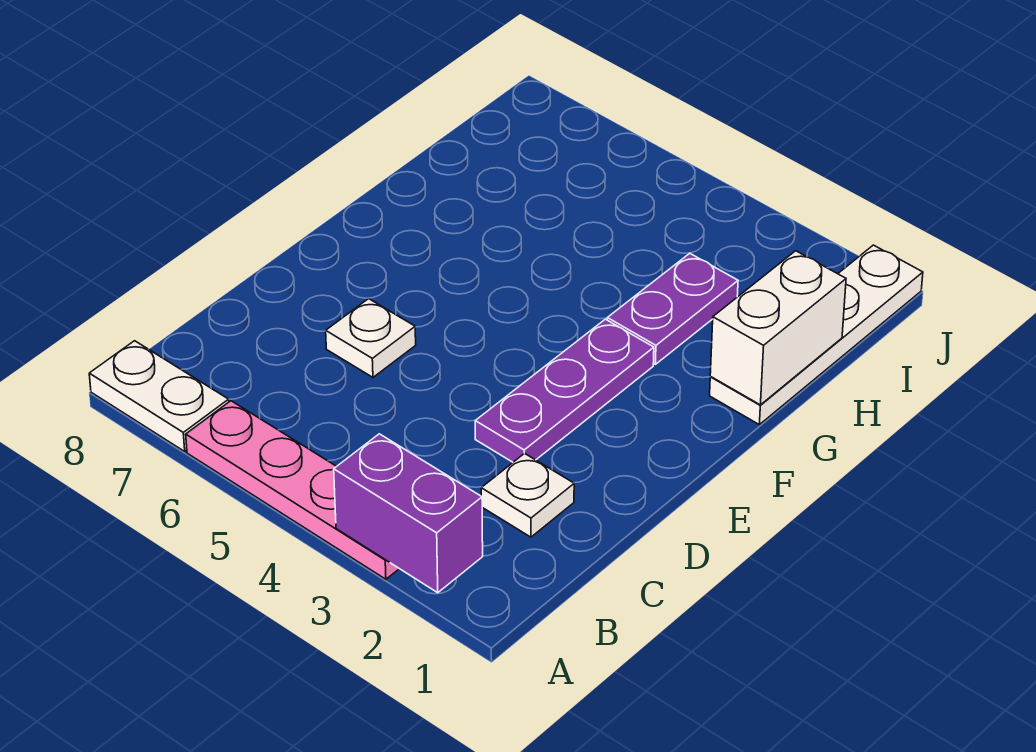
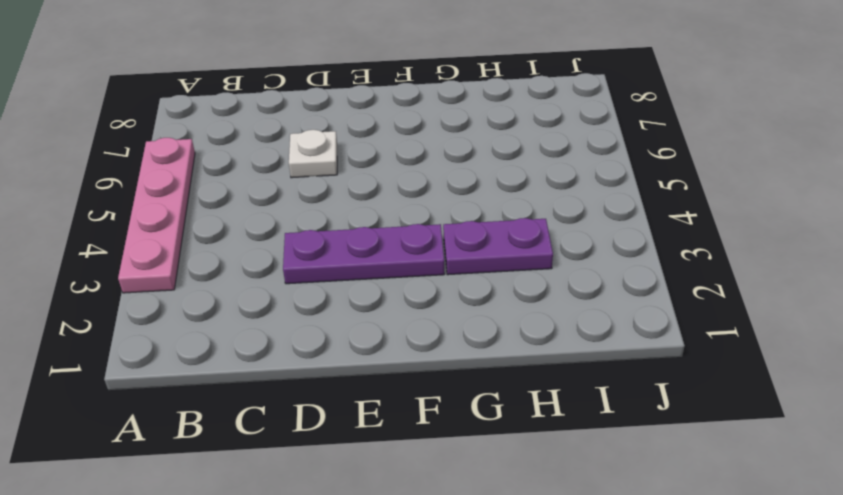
none -> white 1x2 plate [89,341,229,451]
none -> white 1x1 plate [481,453,574,537]

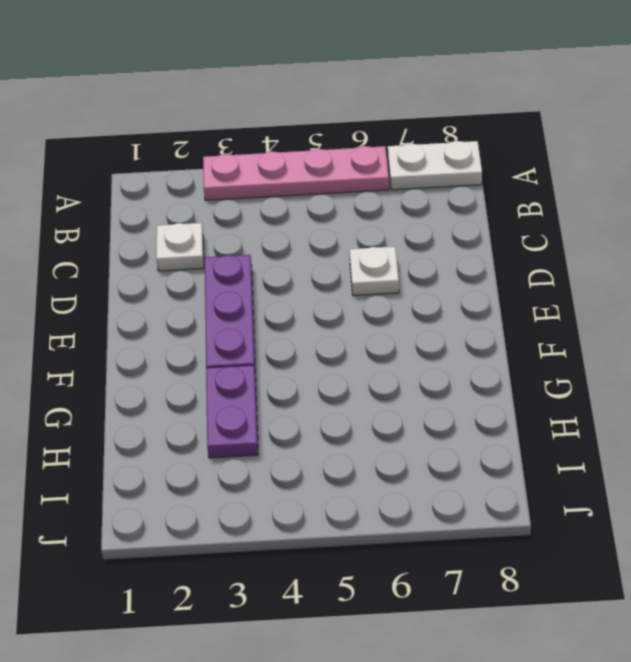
none -> white 1x4 plate [710,245,923,425]
none -> purple 1x2 brick [334,434,483,593]

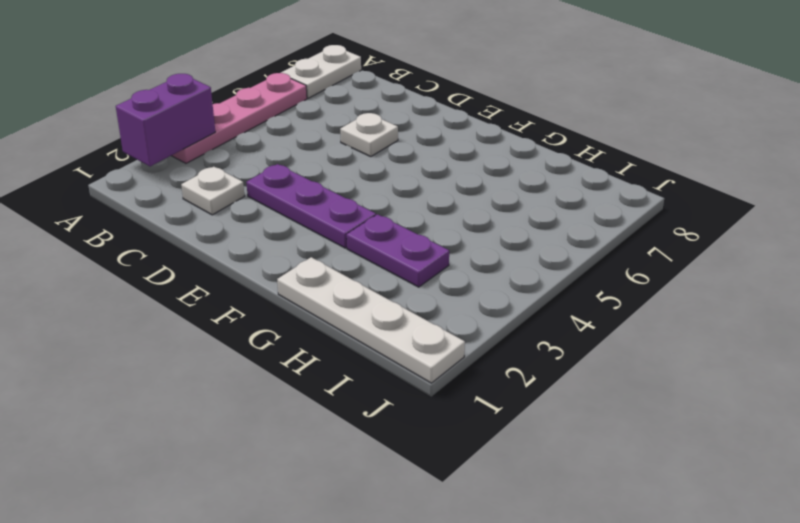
none -> white 1x2 brick [710,251,846,405]

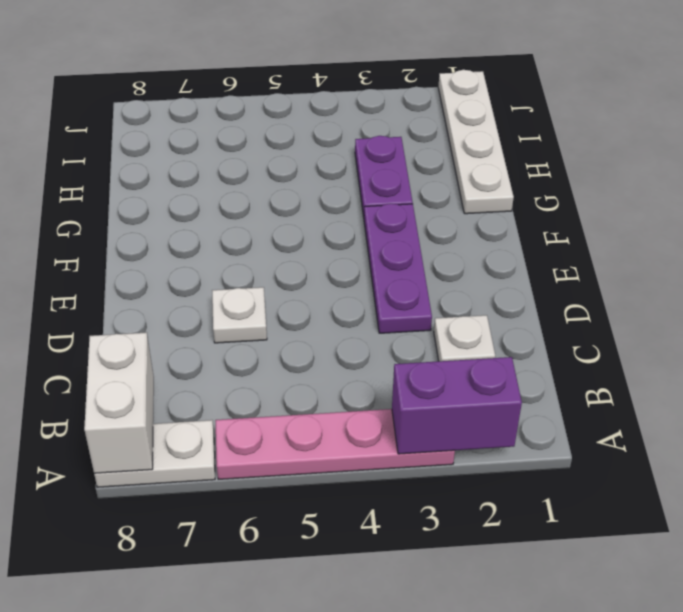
white 1x2 brick [84,332,154,473] -> white 1x2 brick moved to [710,251,846,405]

